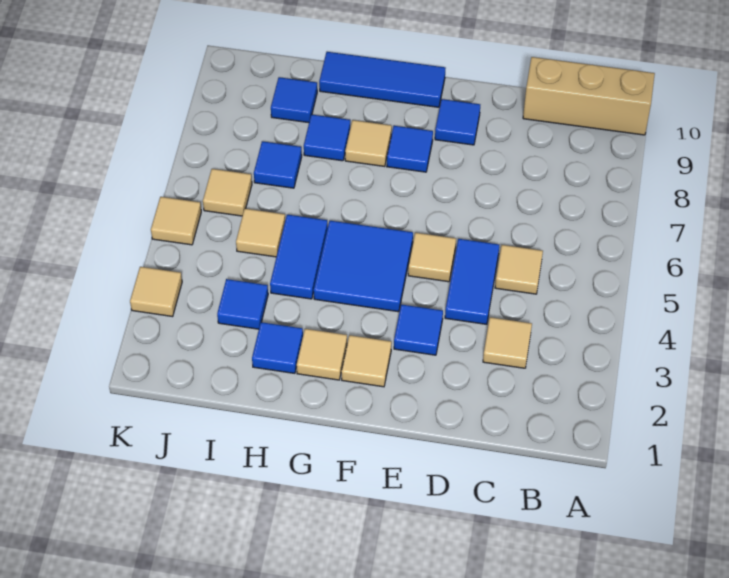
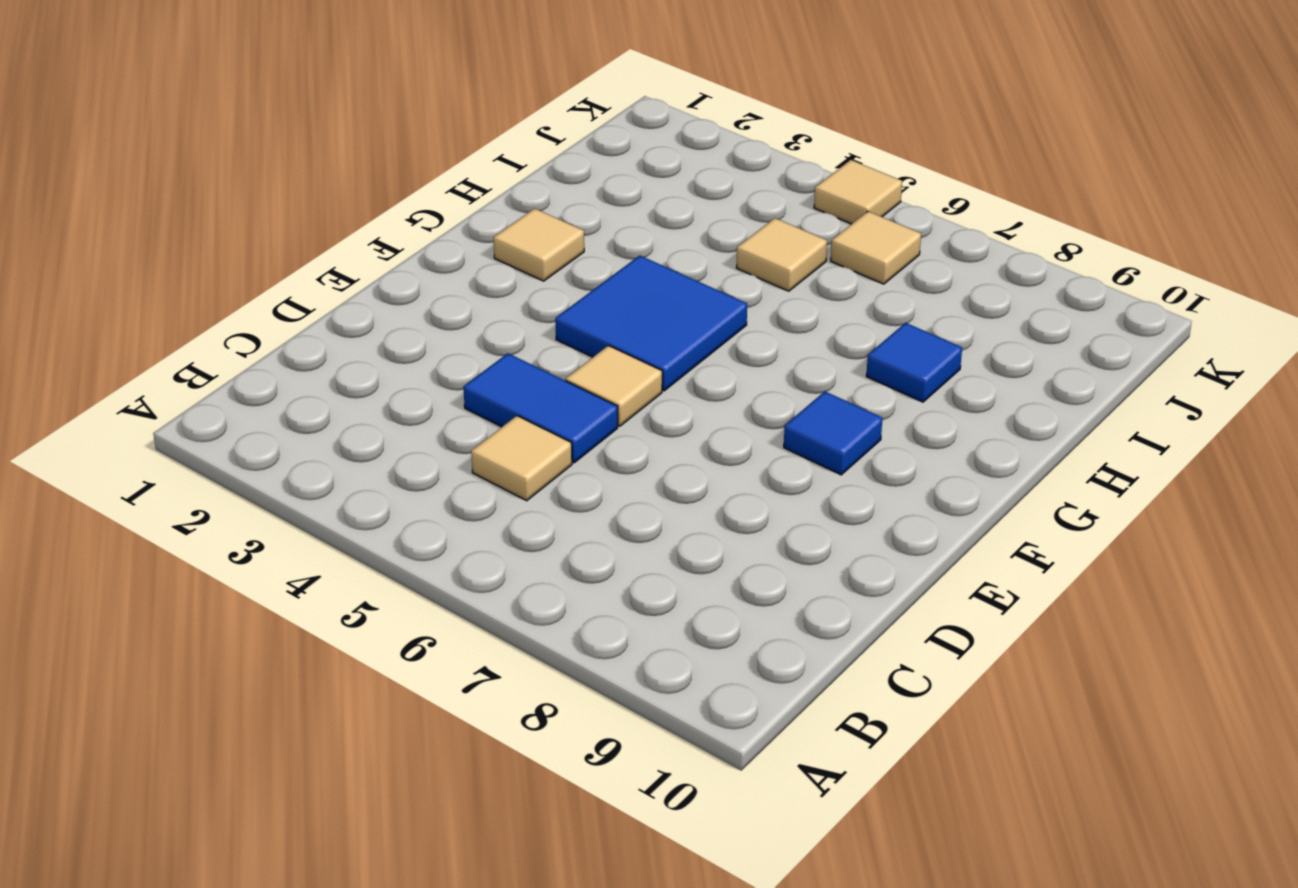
none -> tan 1x3 brick [523,57,655,135]
none -> tan 1x1 tile [483,317,532,368]
none -> blue 1x1 tile [394,304,443,355]

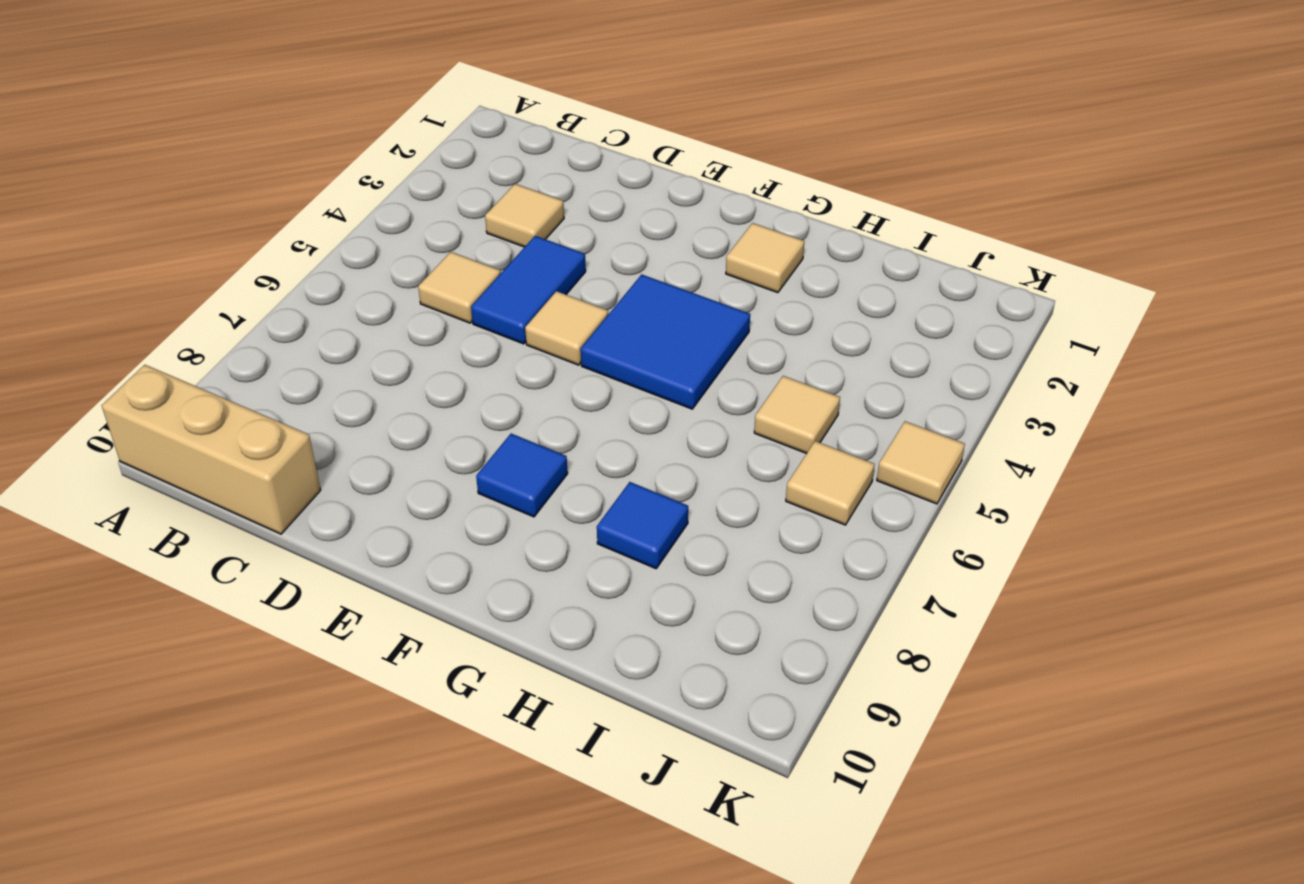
none -> blue 1x1 tile [394,304,443,355]
none -> blue 1x1 tile [435,99,480,145]
none -> tan 1x1 tile [341,335,392,387]

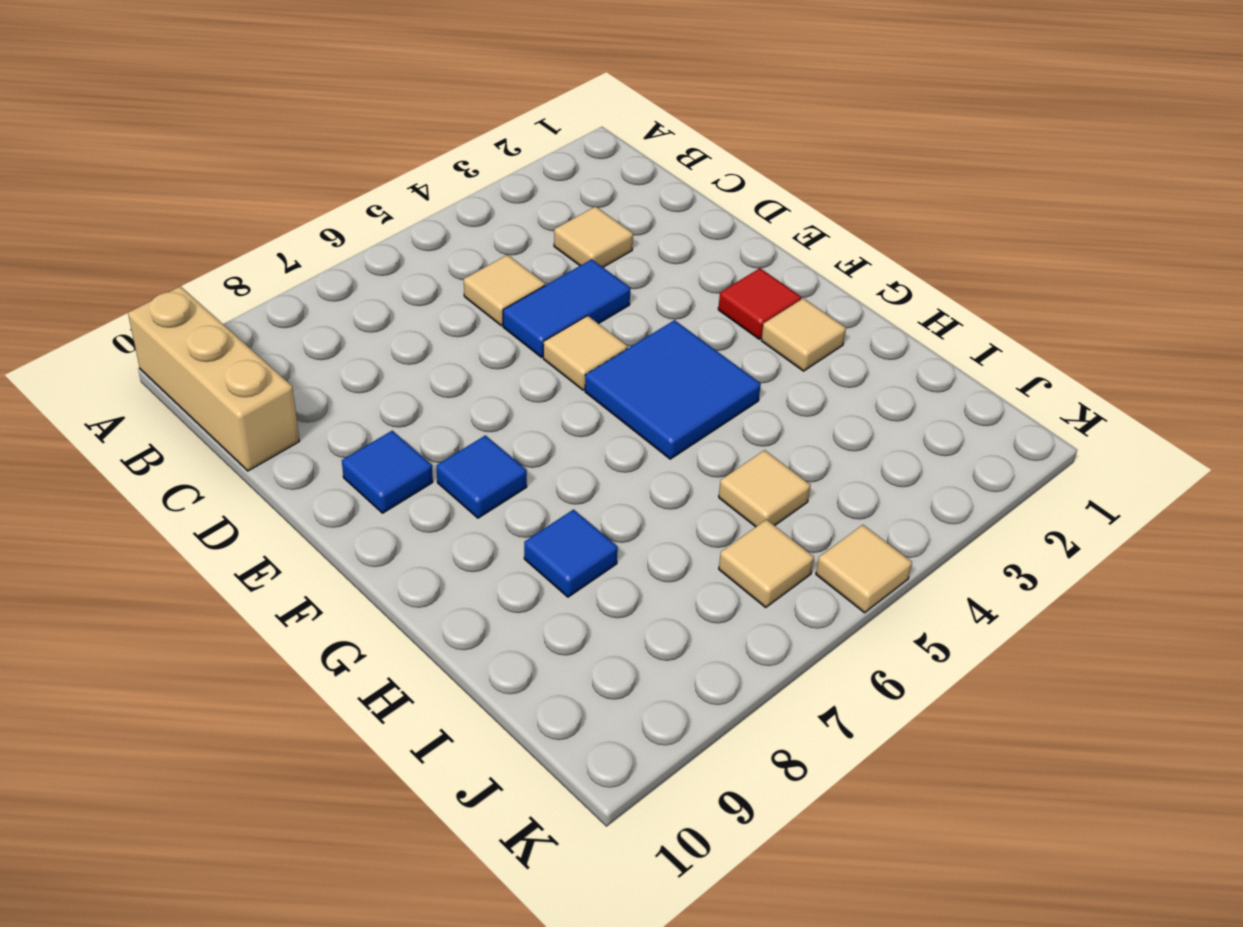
red 1x1 tile [718,268,801,339] -> tan 1x1 tile [341,335,392,387]
none -> blue 1x1 tile [394,304,443,355]
none -> blue 1x3 tile [319,52,445,107]
none -> tan 1x1 tile [345,120,392,167]

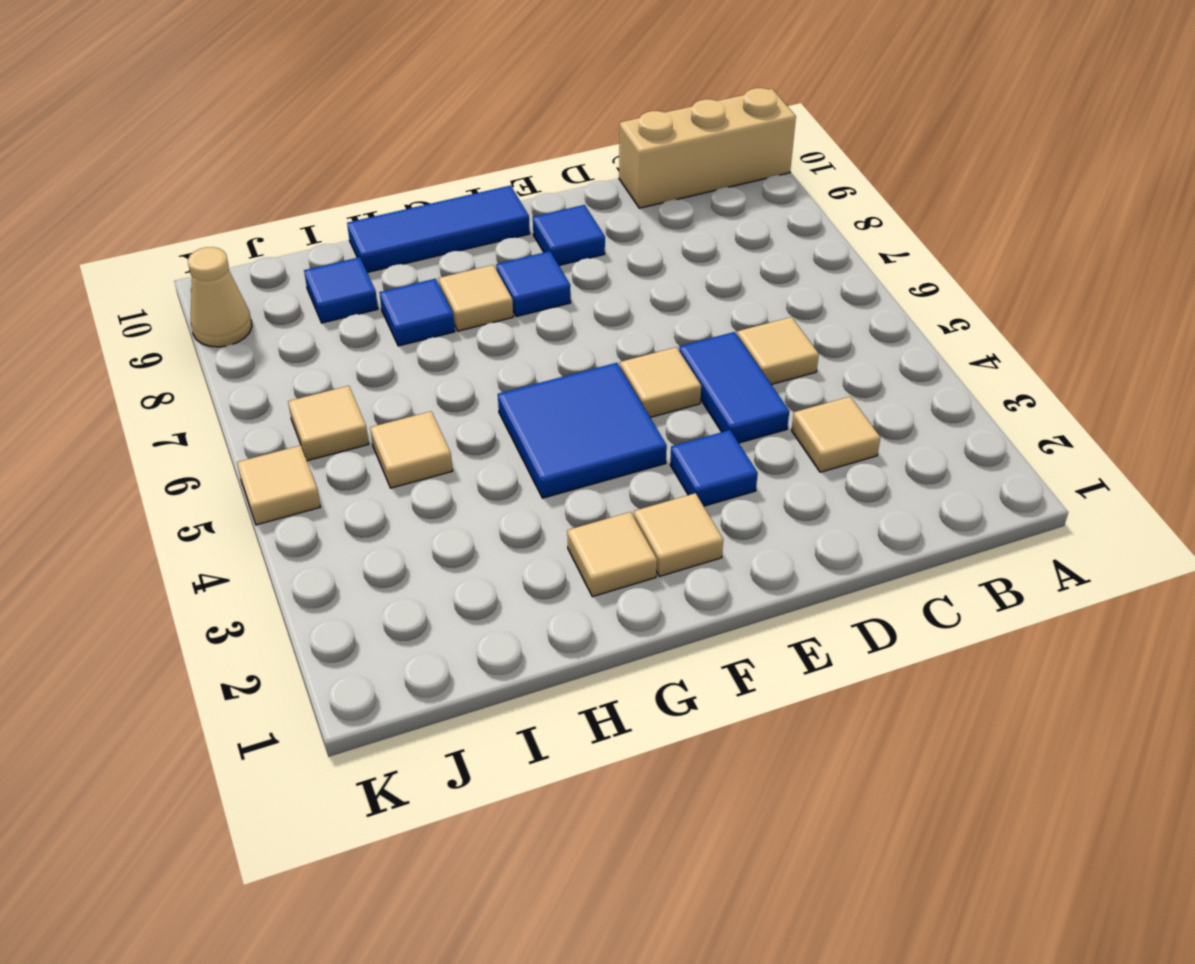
tan 1x1 cone [188,247,252,347] -> none
none -> blue 1x1 tile [252,322,303,373]
none -> blue 1x2 tile [270,215,328,299]
none -> blue 1x1 tile [217,279,268,329]

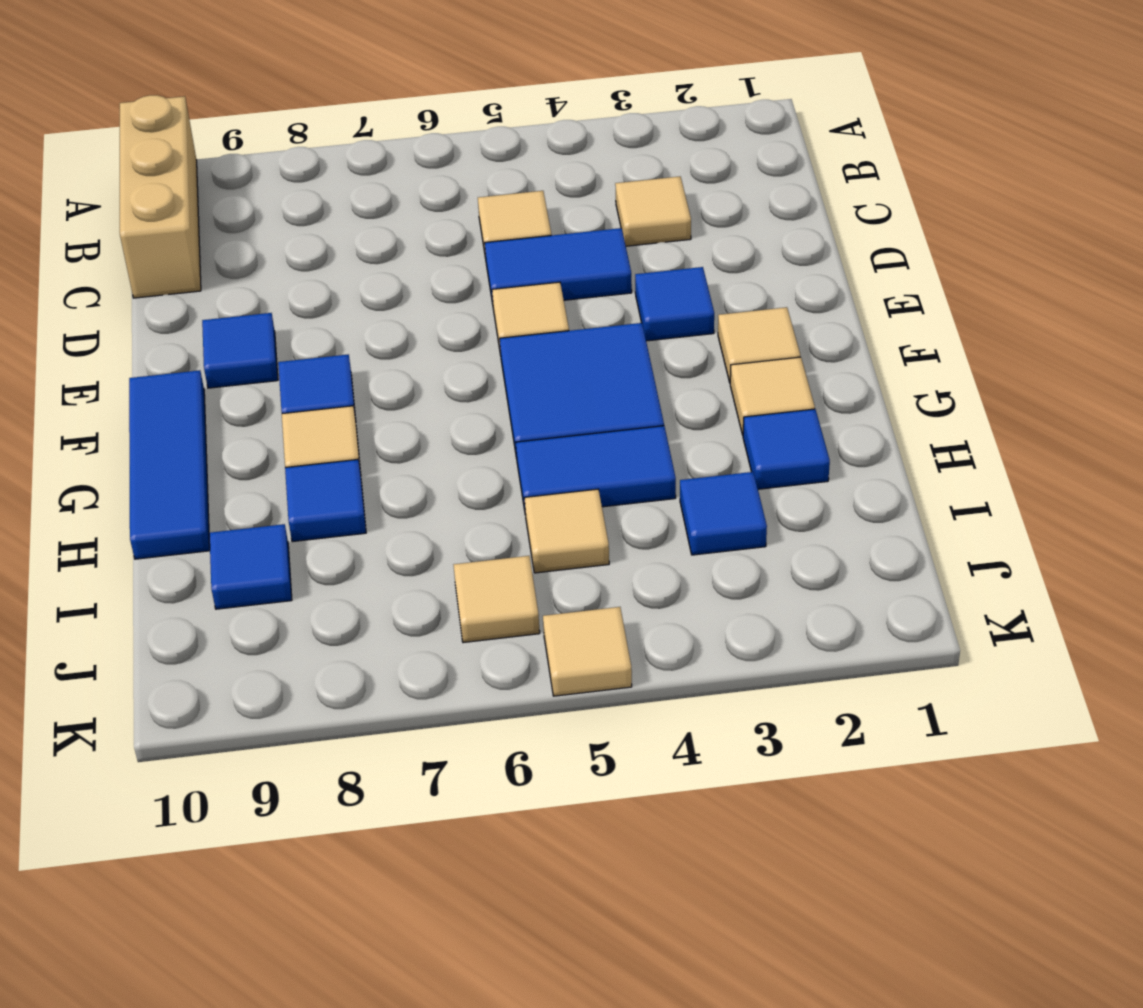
none -> blue 1x1 tile [254,141,302,188]
none -> tan 1x1 tile [130,267,182,317]

